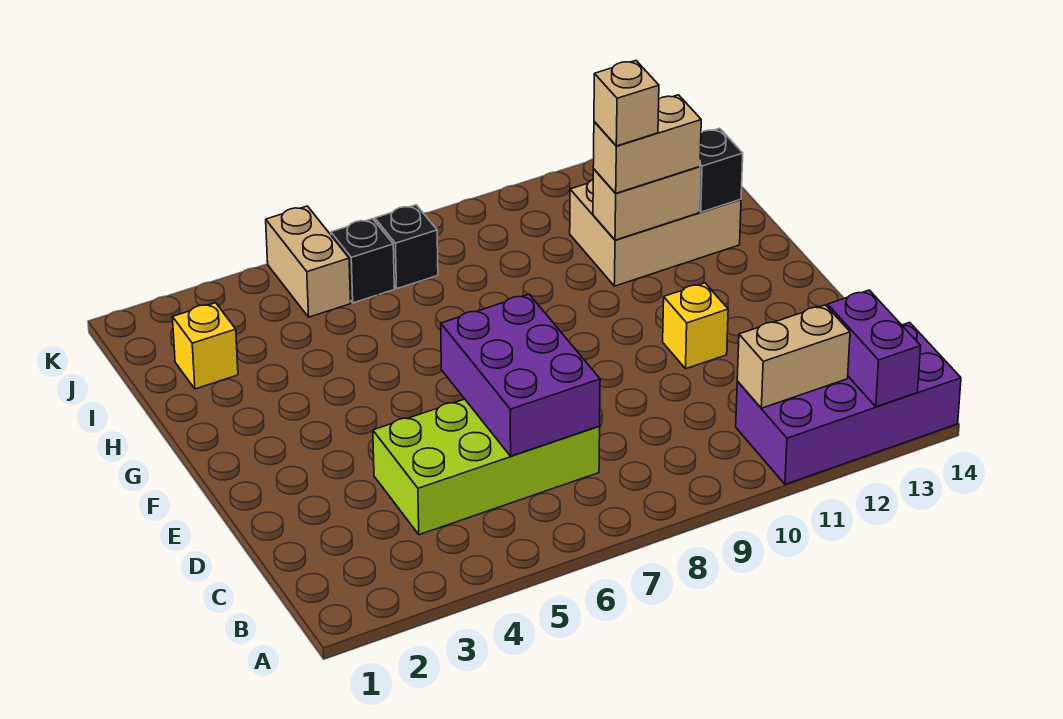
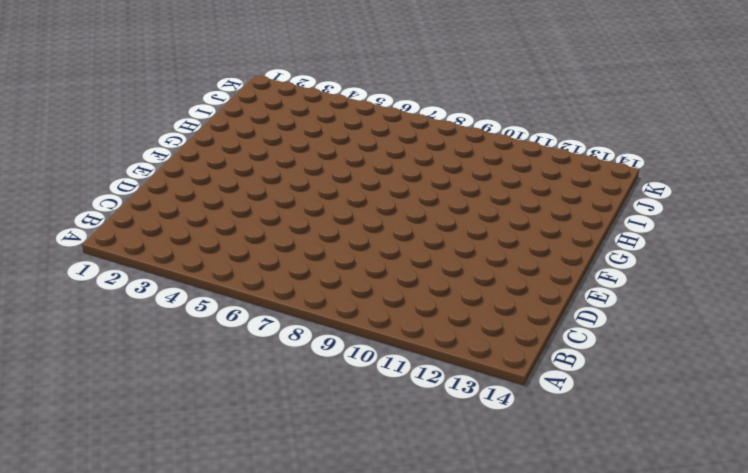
none -> purple 2x4 brick [736,322,961,484]
none -> lime 2x4 brick [373,399,600,535]
none -> yellow 1x1 brick [663,283,728,369]

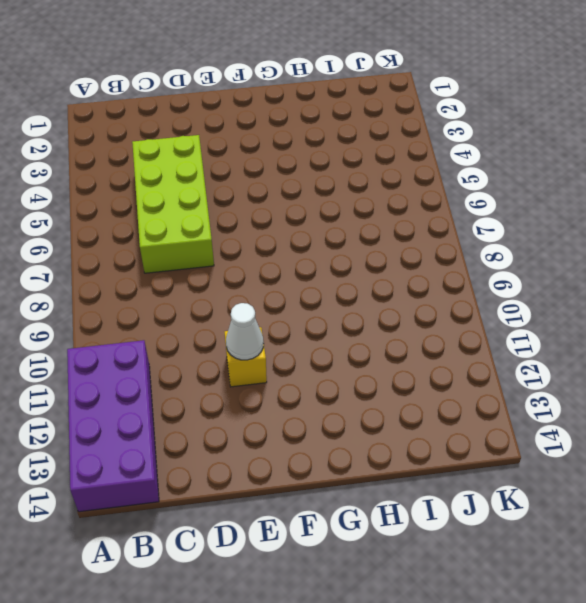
white 1x1 cone [226,303,264,360] -> none
none -> tan 2x3 brick [570,180,741,286]
none -> yellow 1x1 brick [172,303,238,389]
none -> tan 1x2 brick [266,206,351,317]

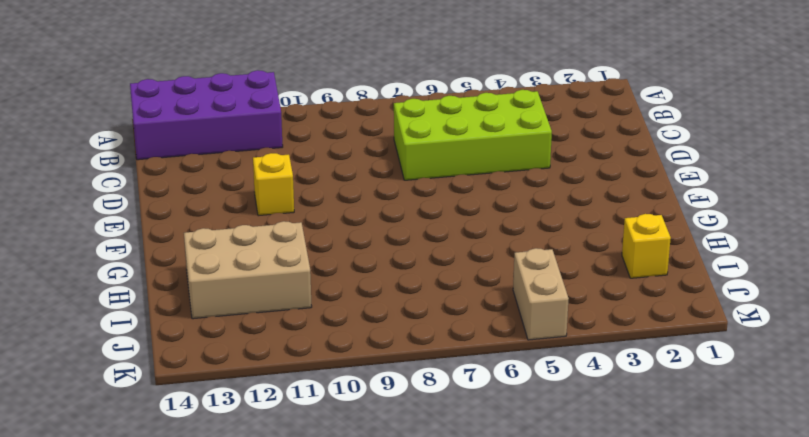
none -> black 1x1 brick [331,219,394,303]
none -> black 1x1 brick [375,205,438,289]
none -> purple 1x2 brick [827,290,921,407]

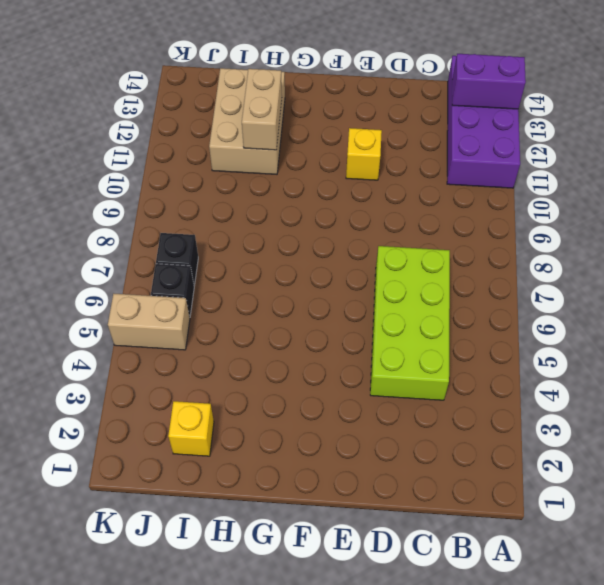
none -> tan 1x2 brick [737,305,850,408]
none -> purple 2x3 brick [441,294,600,456]
none -> black 1x1 brick [699,128,743,212]

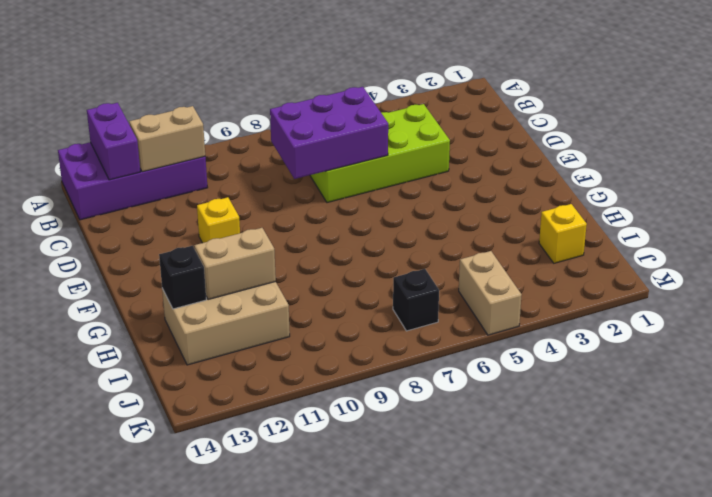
purple 2x3 brick [270,87,388,179] -> purple 2x3 brick turned to [441,294,600,456]
none -> black 1x1 brick [331,219,394,303]
none -> tan 1x2 brick [593,95,701,193]
none -> tan 1x1 brick [594,61,659,146]

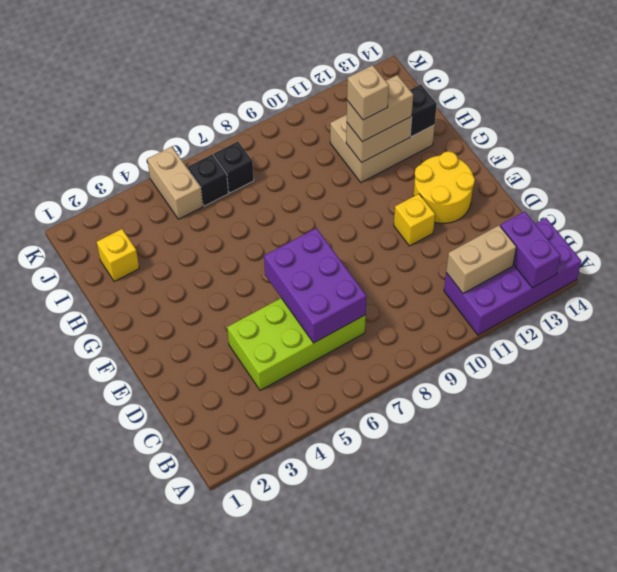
yellow 2x2 round brick [414,151,475,223] -> none

